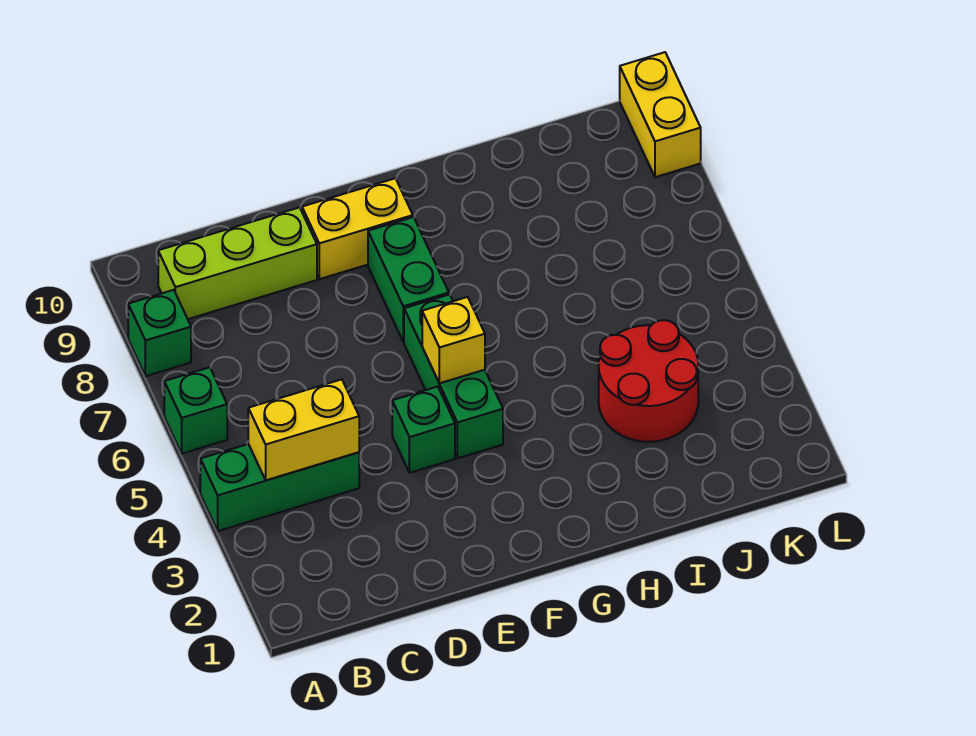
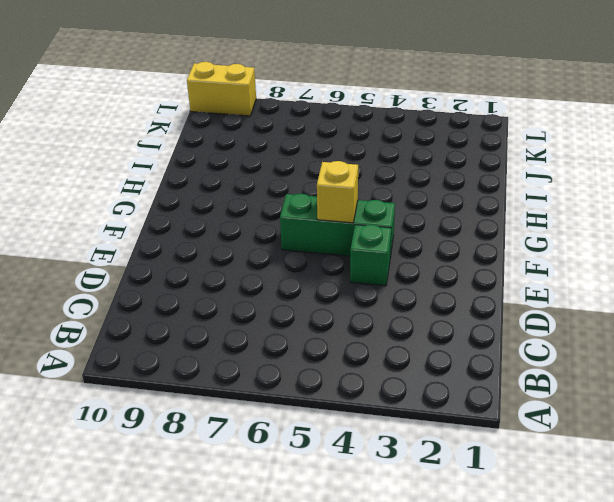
none -> green 1x3 brick [200,444,359,531]
none -> green 1x1 brick [164,367,227,454]
none -> green 1x1 brick [128,290,191,376]

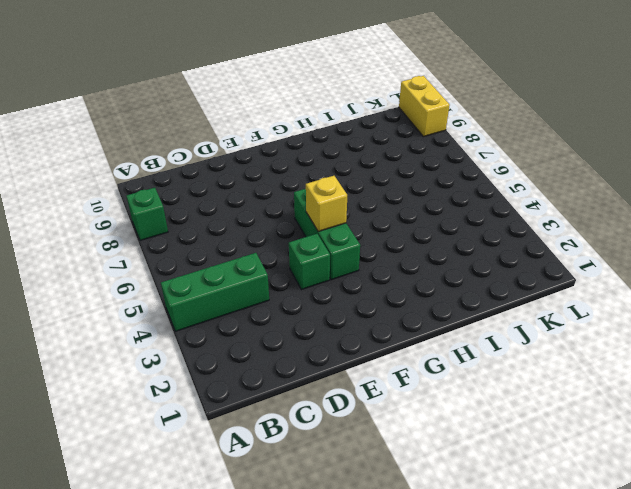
none -> green 1x1 brick [164,367,227,454]
none -> lime 1x3 brick [158,207,317,319]
none -> yellow 1x2 brick [302,178,413,279]

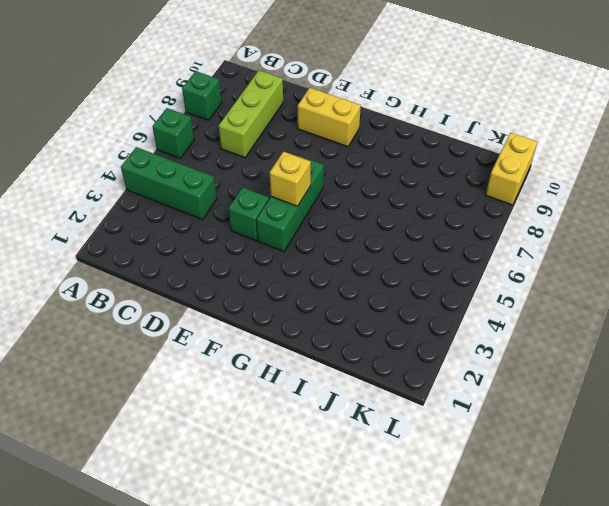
lime 1x3 brick [219,71,283,158] -> lime 1x3 brick turned to [158,207,317,319]
none -> green 1x2 brick [368,217,449,342]
none -> red 2x2 round brick [599,320,698,442]
none -> yellow 1x2 brick [248,379,359,480]

